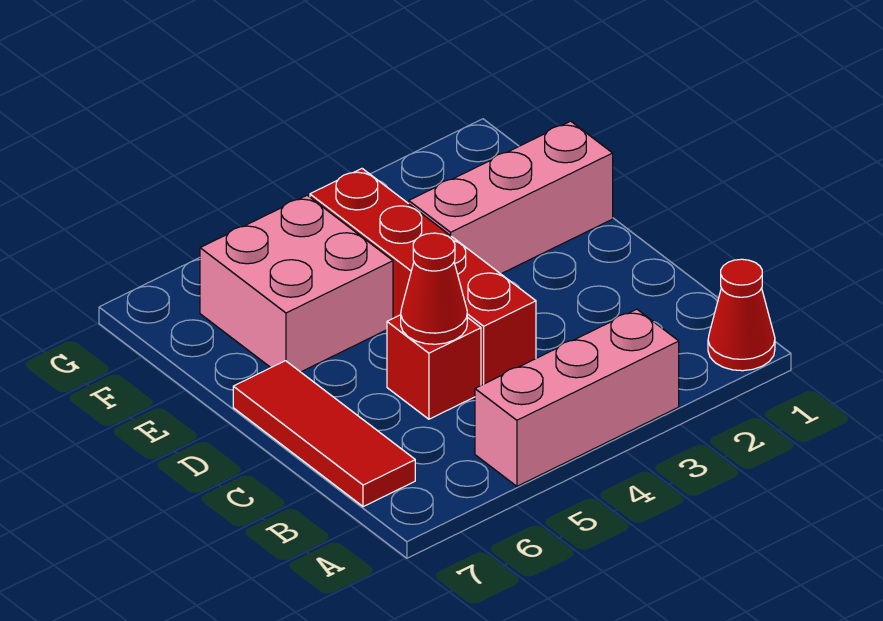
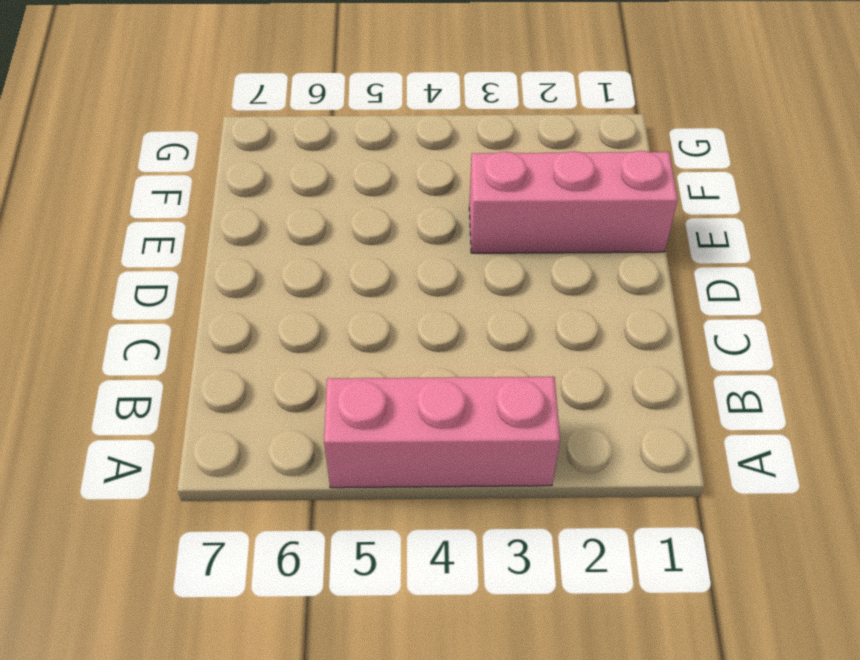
none -> red 1x1 cone [708,259,775,371]
none -> red 1x3 tile [233,361,415,507]

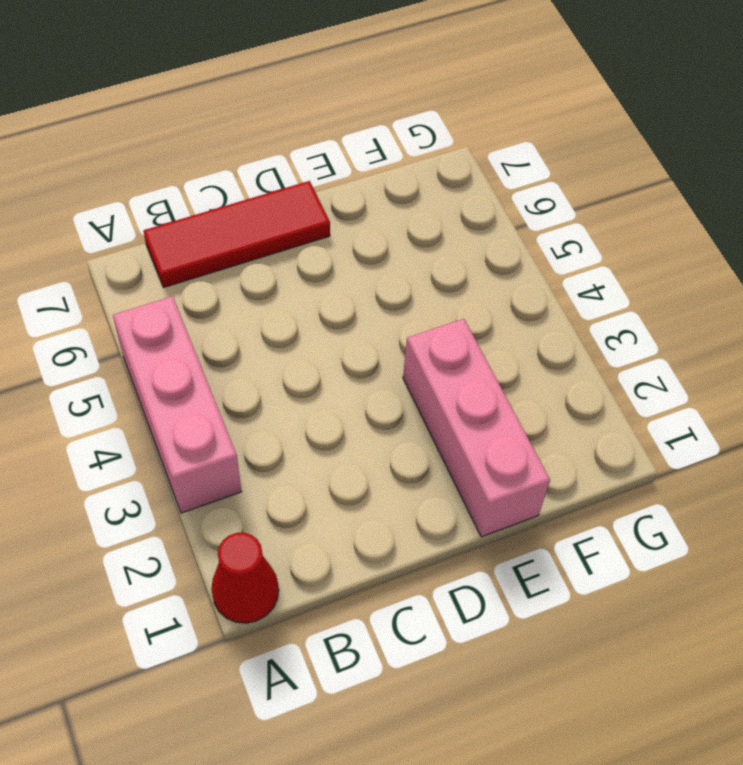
none -> red 1x4 brick [310,169,536,385]
none -> red 1x1 brick [387,315,481,419]

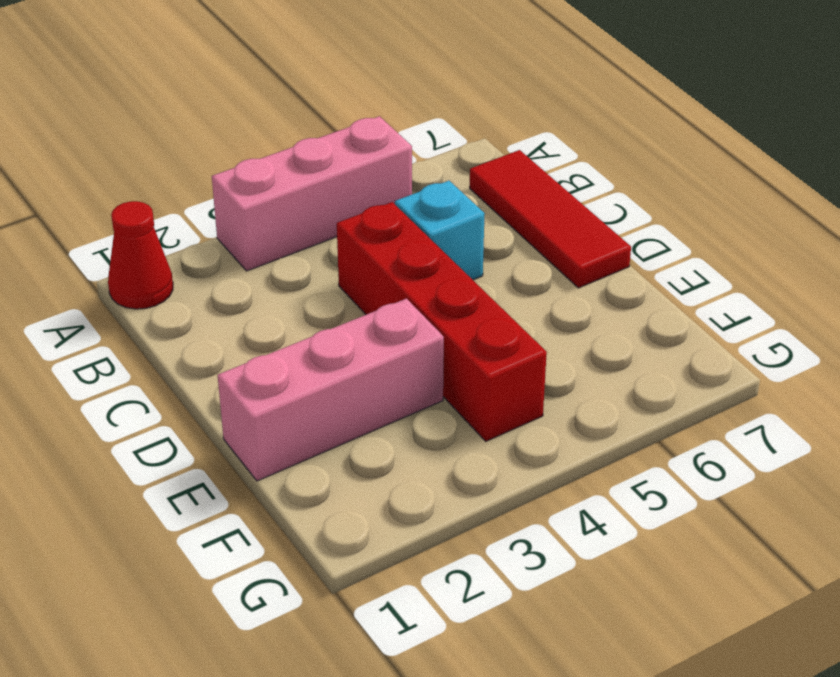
cyan 1x1 brick [395,181,485,280] -> red 1x1 brick [387,315,481,419]
none -> pink 2x2 brick [200,195,393,372]
none -> red 1x1 cone [401,233,467,344]

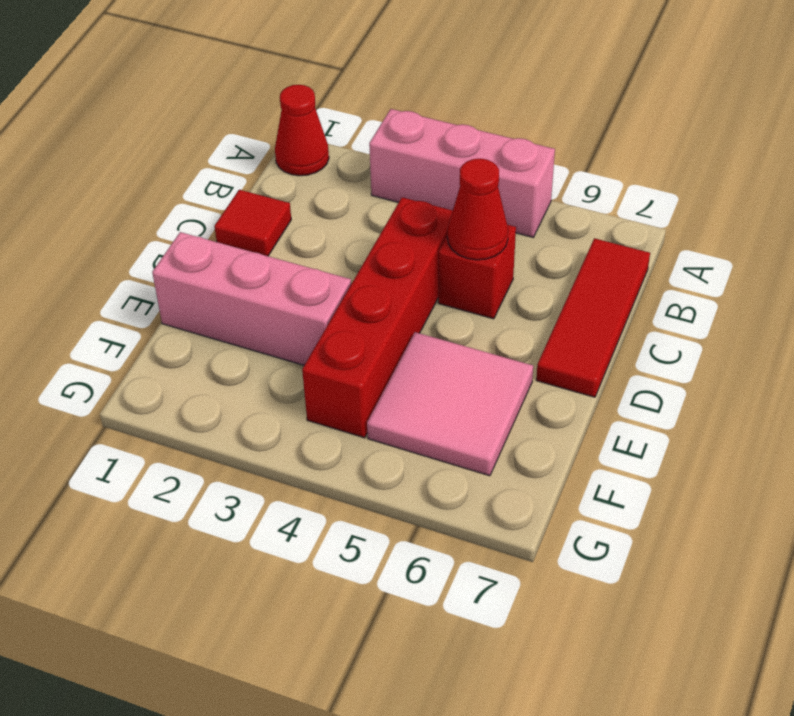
red 1x1 tile [215,190,291,256] -> none
pink 2x2 tile [367,332,533,476] -> pink 2x2 brick [200,195,393,372]

